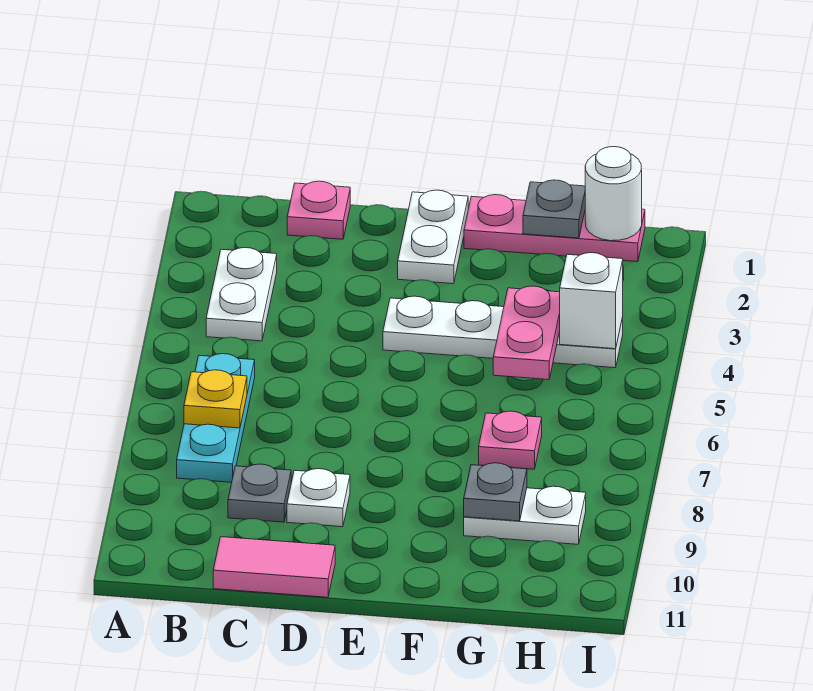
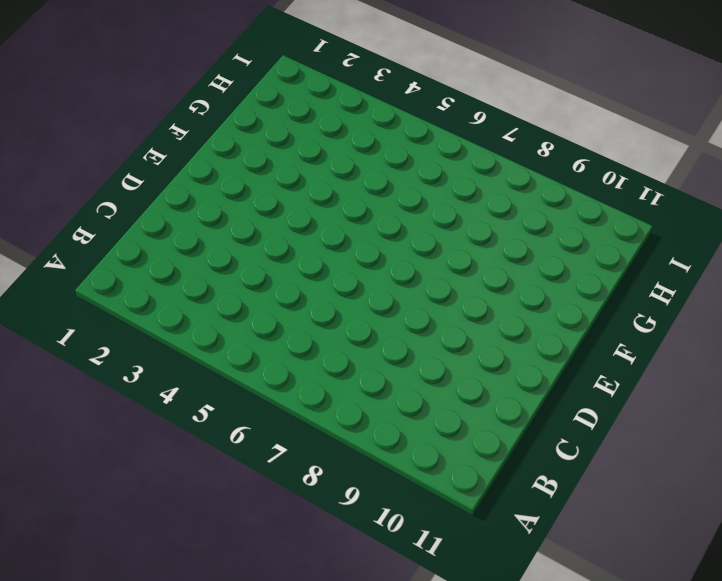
none -> white 1x2 plate [206,248,277,341]
none -> cyan 1x3 plate [177,354,255,482]
none -> pink 1x1 plate [287,181,350,239]

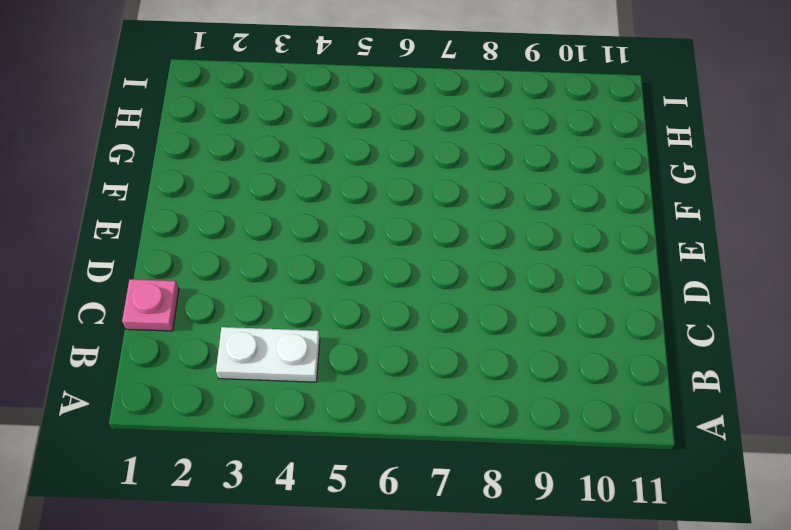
none -> cyan 1x3 plate [177,354,255,482]
none -> grey 1x1 plate [228,464,291,522]
none -> pink 1x2 tile [213,537,335,597]

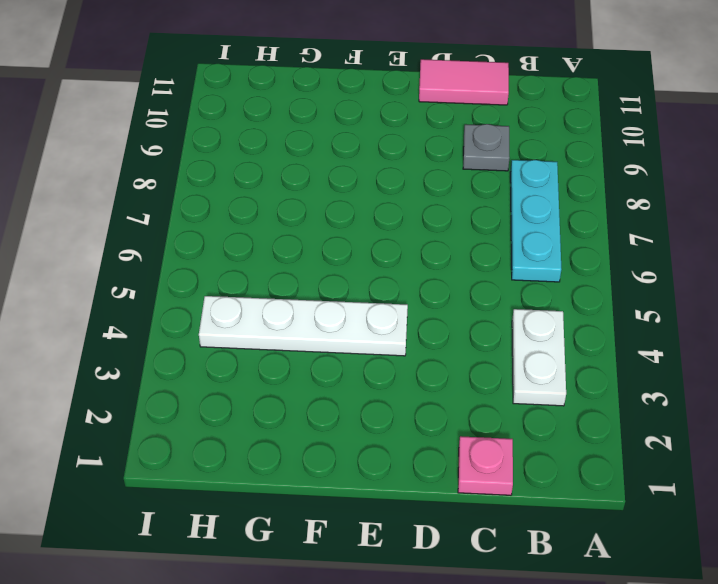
none -> white 1x1 plate [287,469,350,527]
none -> white 1x2 plate [398,190,468,284]
none -> pink 1x3 plate [464,195,645,262]

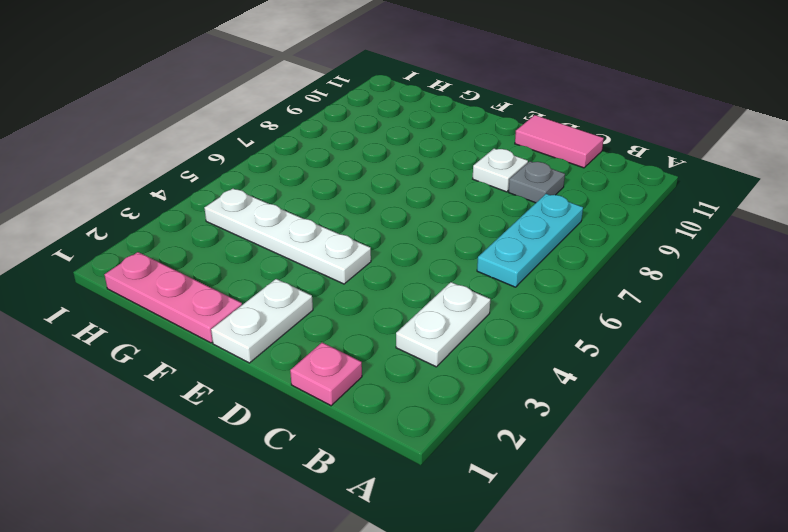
none -> pink 1x1 plate [479,411,542,469]
none -> white 1x2 plate [464,486,586,544]
none -> yellow 1x1 plate [184,370,247,428]

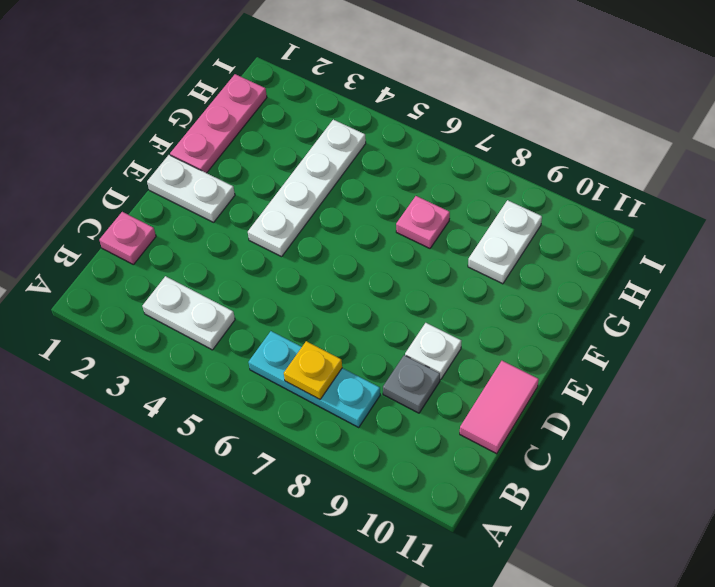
none -> grey 1x1 plate [523,180,585,238]
none -> pink 1x2 plate [493,286,560,380]
none -> grey 1x1 plate [464,463,527,521]

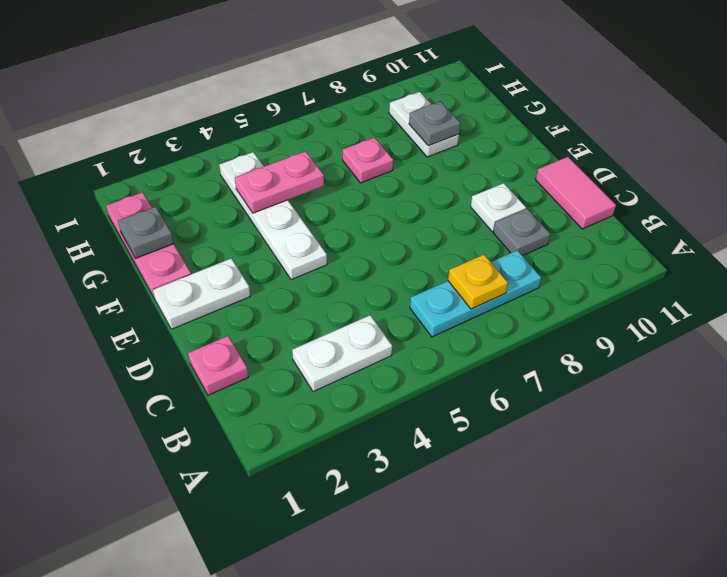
none -> white 1x1 round brick [585,147,642,241]
none -> white 1x1 brick [560,253,623,349]

